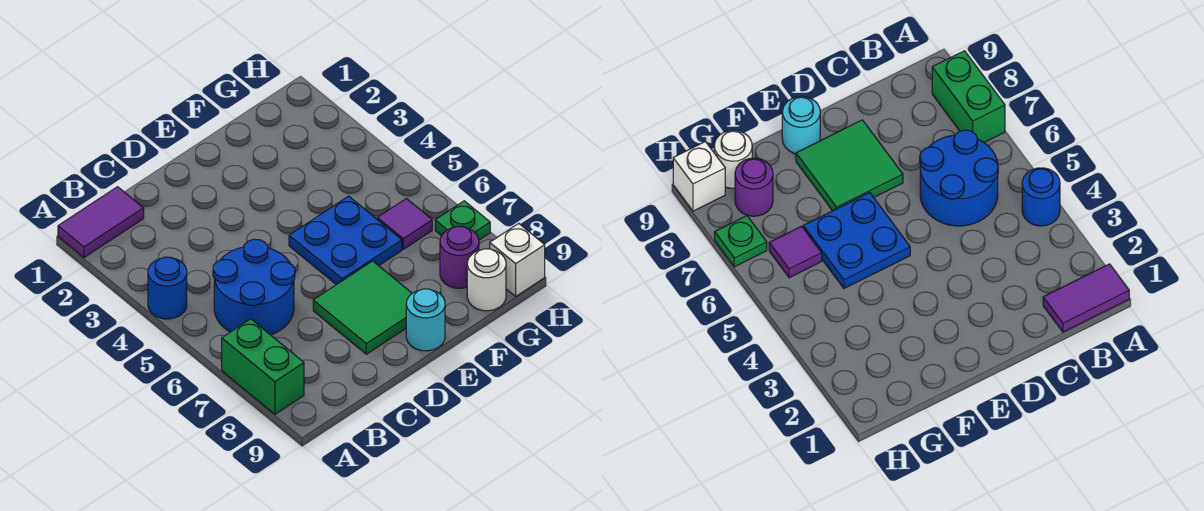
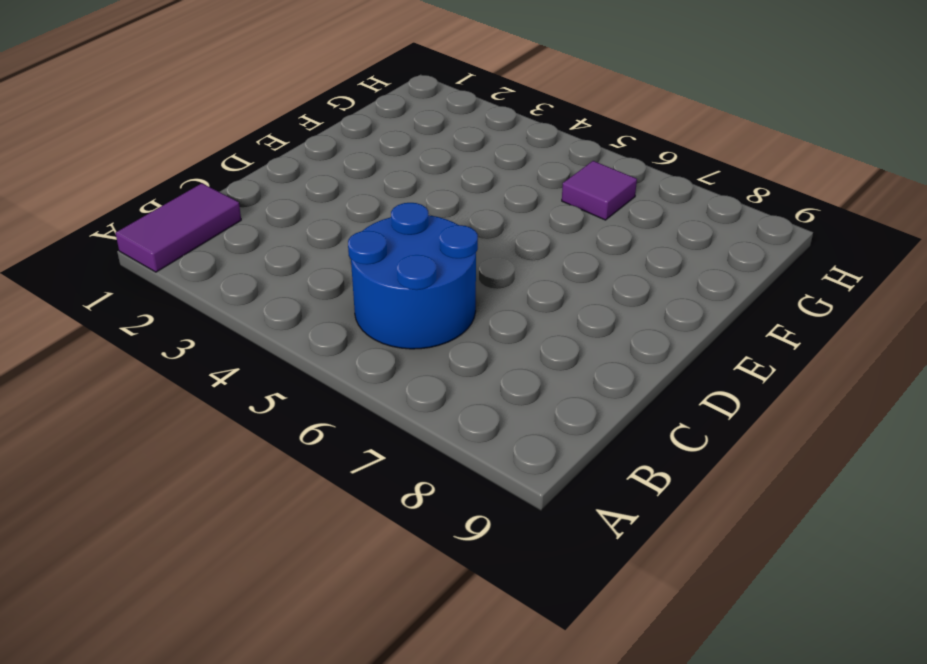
none -> blue 1x1 round brick [148,257,187,319]
none -> green 1x2 brick [222,319,304,414]
none -> green 2x2 tile [313,261,412,354]

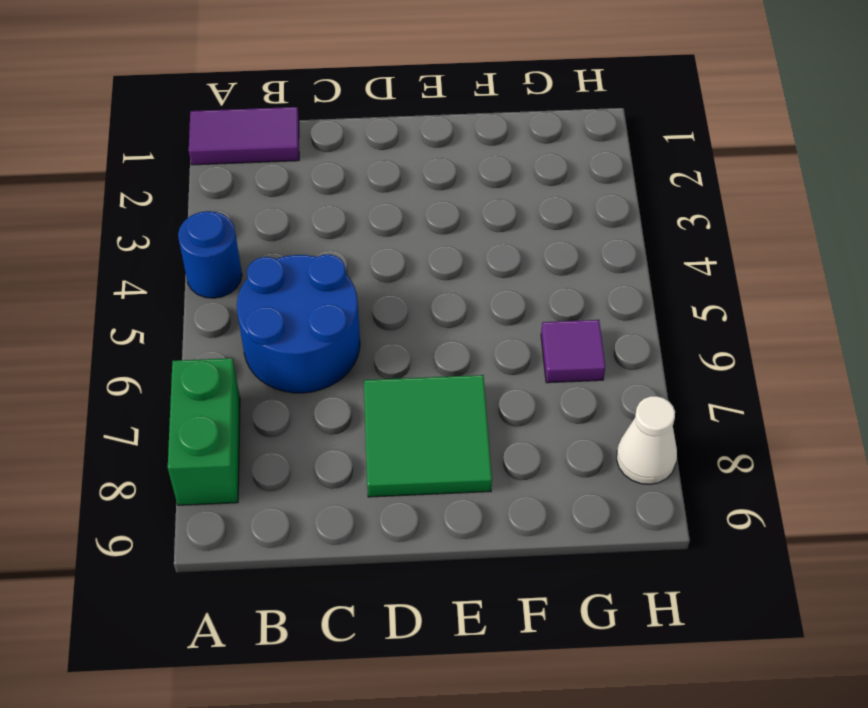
white 1x1 cone [617,396,677,484] -> none
none -> blue 2x2 plate [289,196,402,285]
none -> cyan 1x1 round brick [406,289,445,351]
none -> purple 1x1 round brick [440,226,479,288]

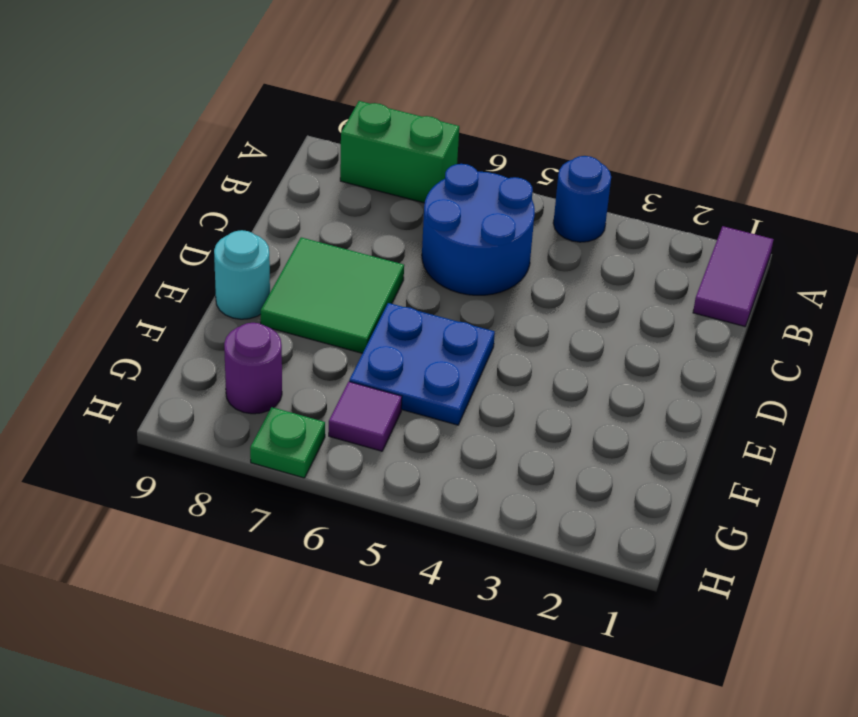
none -> white 1x1 round brick [467,249,506,311]
none -> white 1x1 brick [490,224,545,296]

